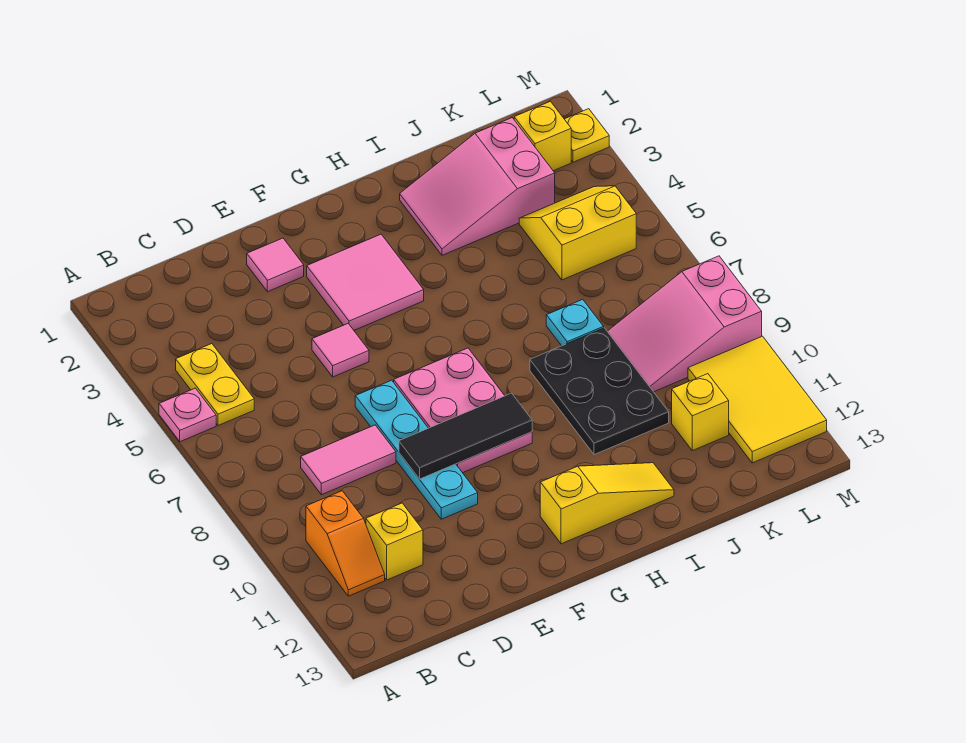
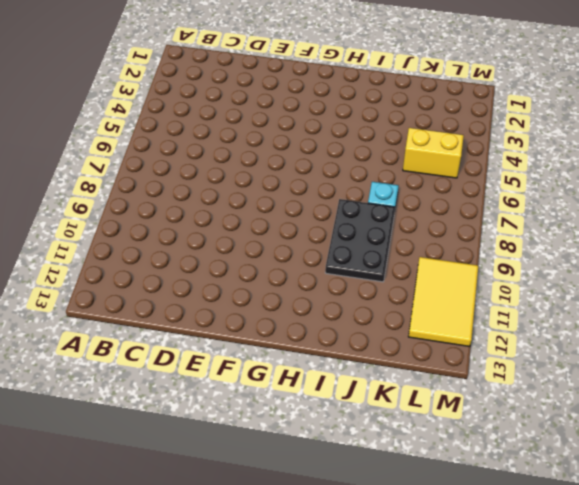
none -> pink 1x1 plate [159,388,216,442]
none -> yellow 1x2 plate [176,344,254,426]
none -> orange 1x2 slope [306,491,385,596]

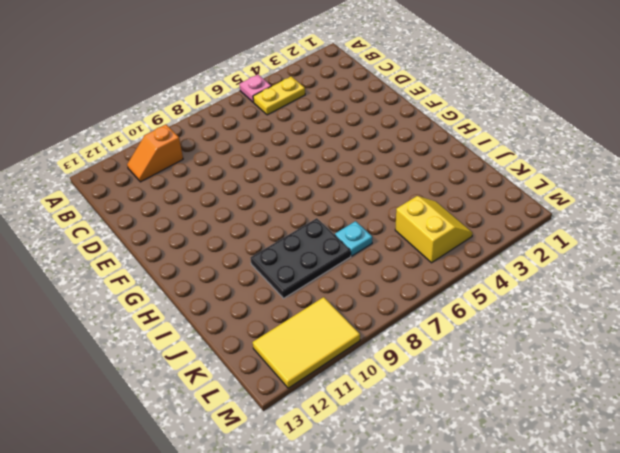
none -> pink 1x2 tile [301,425,396,495]
none -> yellow 1x1 brick [366,503,423,580]
none -> pink 1x1 tile [247,238,304,292]

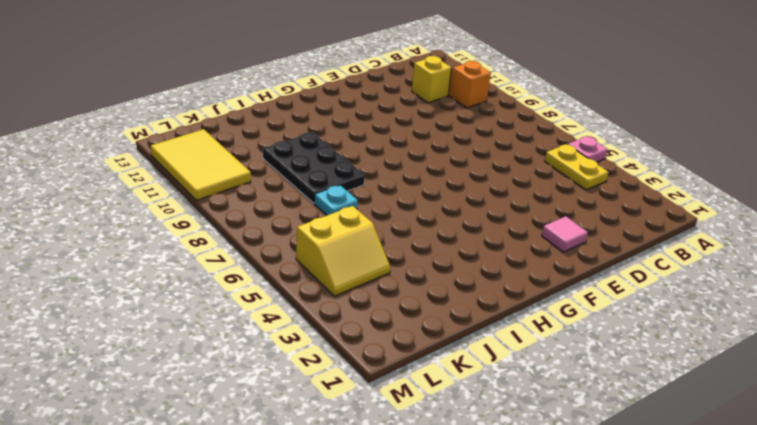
none -> pink 1x2 tile [301,425,396,495]
none -> pink 1x1 tile [312,324,369,377]
none -> cyan 1x4 plate [355,380,478,519]

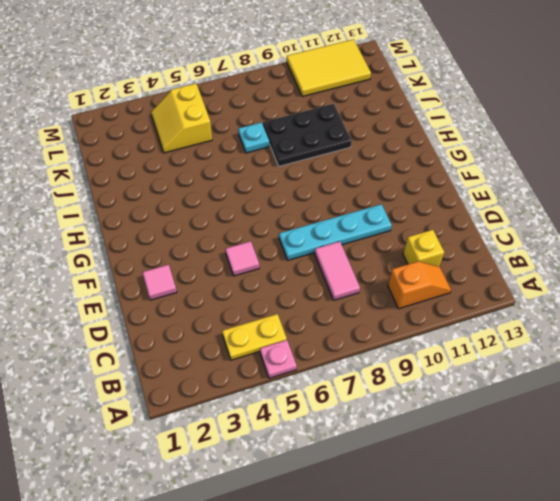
none -> pink 2x2 tile [307,234,424,330]
none -> pink 2x3 plate [394,348,532,473]
none -> yellow 1x3 slope [540,463,674,544]

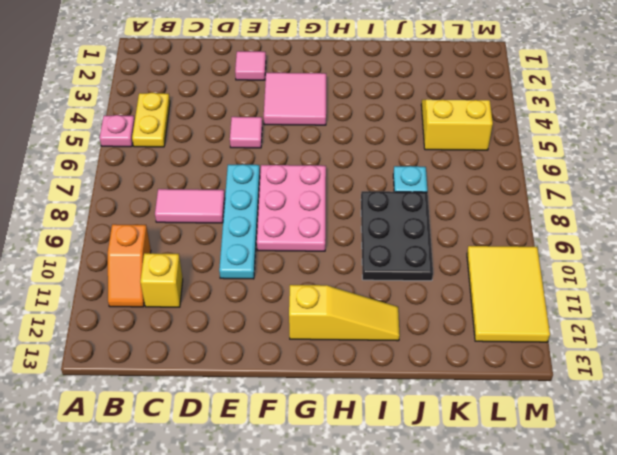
none -> pink 2x3 slope [400,118,555,255]
none -> pink 2x3 slope [607,256,762,392]
none -> yellow 1x1 brick [672,374,729,451]

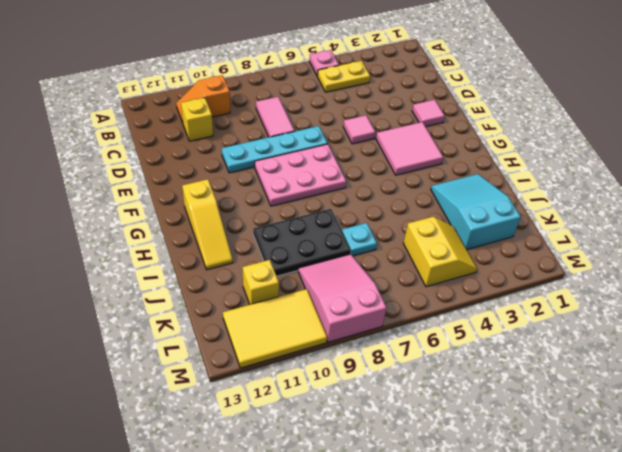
cyan 2x3 slope [431,174,521,250] -> pink 2x3 slope [400,118,555,255]
none -> yellow 1x1 brick [514,101,571,171]
none -> yellow 1x1 plate [565,109,609,162]
none -> black 1x3 tile [399,393,532,479]

